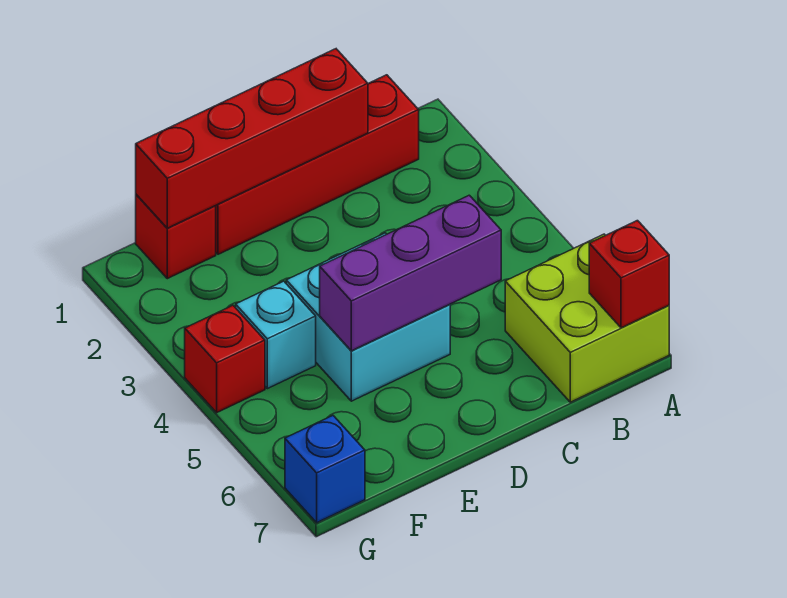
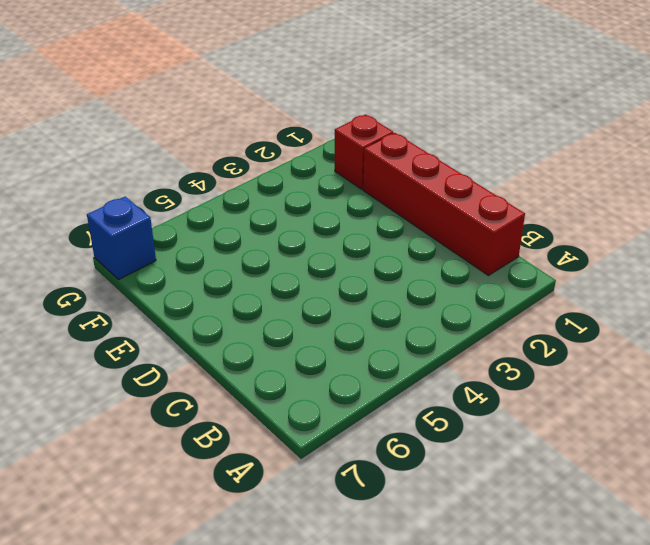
none -> lime 2x2 brick [505,234,669,402]
none -> cyan 2x2 brick [286,233,450,401]

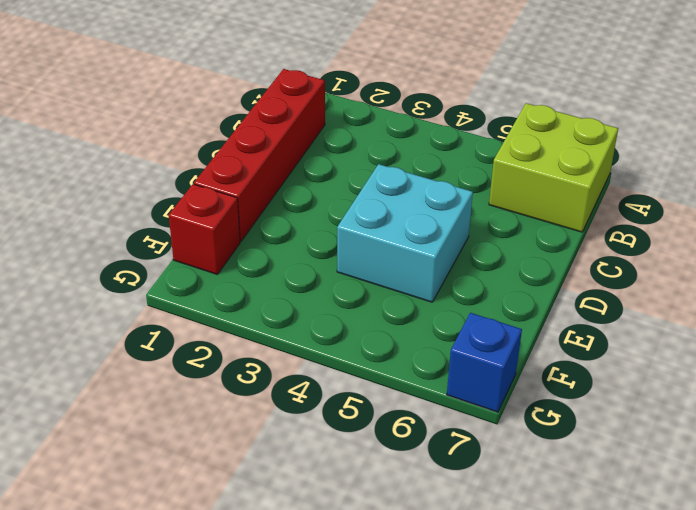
none -> cyan 1x1 brick [236,281,316,389]
none -> red 1x1 brick [185,305,265,413]

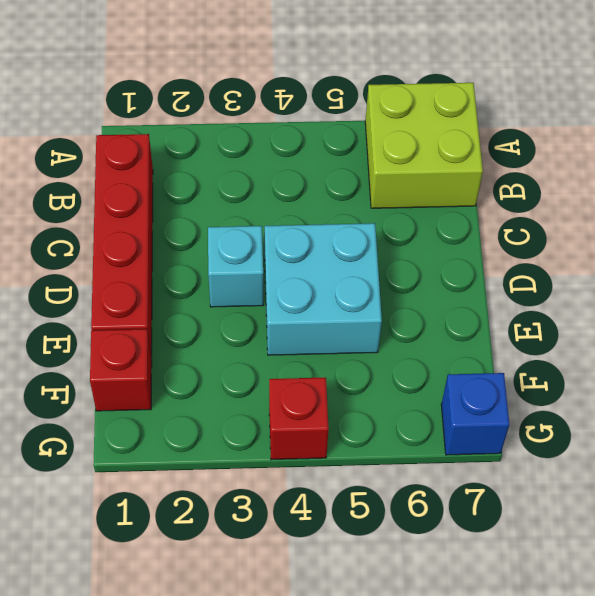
cyan 1x1 brick [208,226,263,307] -> cyan 1x1 brick moved to [236,281,316,389]
none -> red 1x1 brick [589,221,669,328]
none -> red 1x4 brick [136,49,368,228]

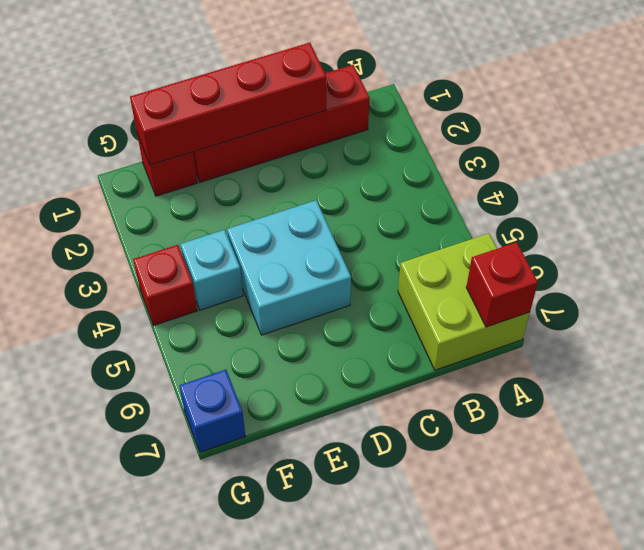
none -> purple 1x3 brick [320,195,501,351]

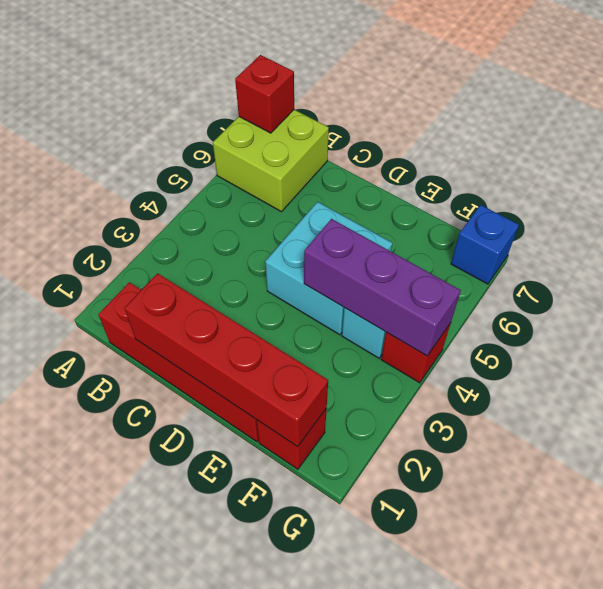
purple 1x3 brick [304,219,461,356] -> purple 1x3 brick moved to [320,195,501,351]

